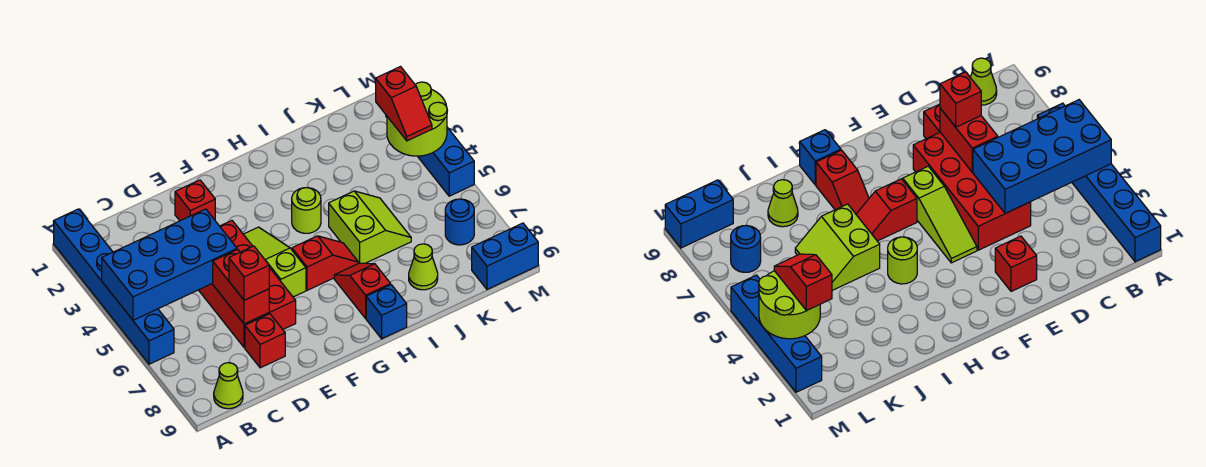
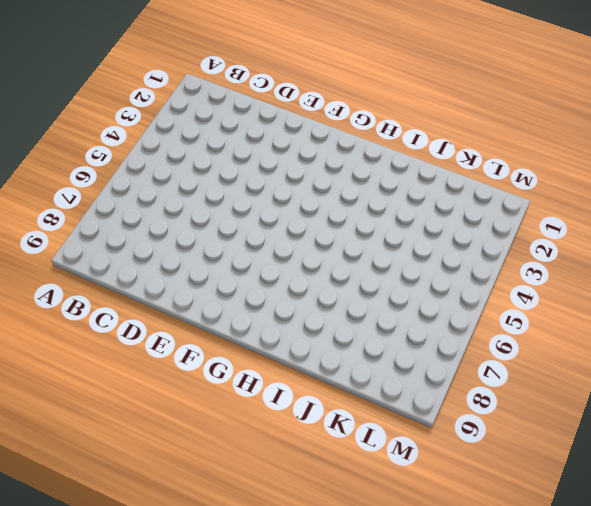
none -> blue 1x6 brick [54,209,174,364]
none -> lime 1x1 cone [214,363,243,409]
none -> red 2x4 brick [199,221,296,348]

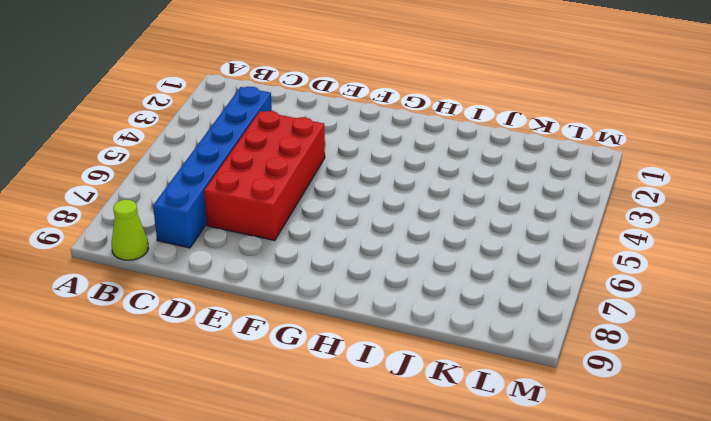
blue 1x6 brick [153,87,272,248] -> blue 1x6 brick moved to [54,209,174,364]
none -> red 1x1 brick [245,314,285,368]
none -> red 1x1 brick [175,180,215,221]
none -> lime 1x3 slope [243,227,306,297]

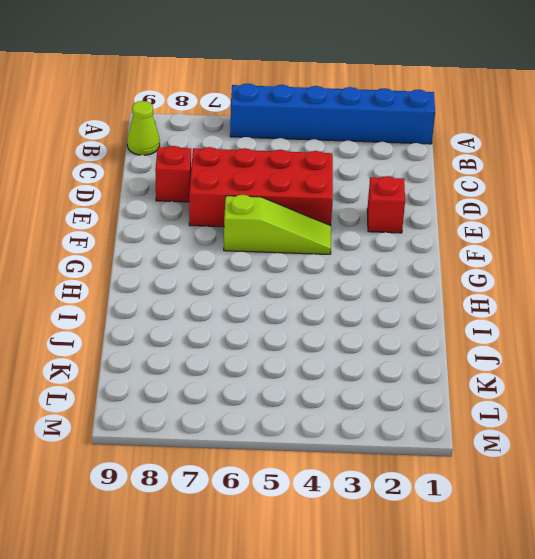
none -> red 1x2 slope [292,236,359,290]
none -> lime 1x1 round brick [292,188,321,233]
none -> red 1x2 slope [334,263,391,318]

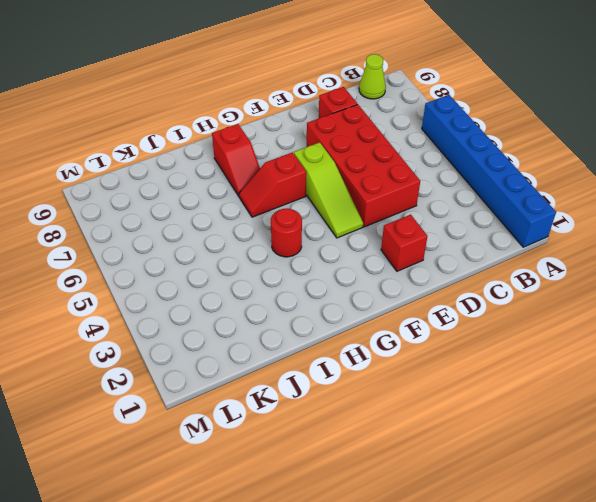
red 1x1 round brick [271,208,302,257] -> lime 1x1 round brick [292,188,321,233]
none -> blue 1x1 brick [366,285,407,339]
none -> lime 2x2 slope [329,191,411,263]
none -> lime 1x1 cone [409,244,438,290]

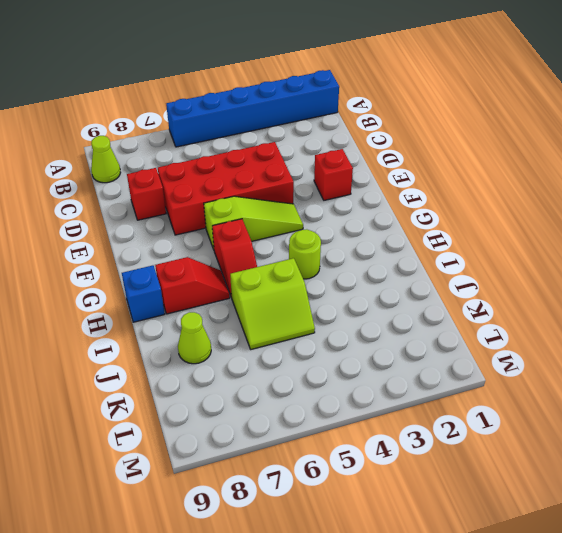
none -> blue 1x1 round brick [445,199,474,245]
none -> blue 1x2 brick [472,223,538,289]
none -> blue 1x4 brick [386,115,474,196]

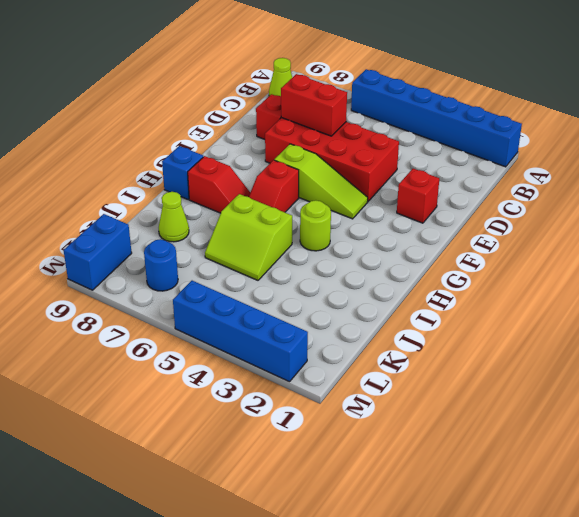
none -> blue 2x4 brick [102,209,237,320]
none -> lime 2x2 round brick [387,82,447,156]
none -> red 1x1 brick [229,246,269,300]

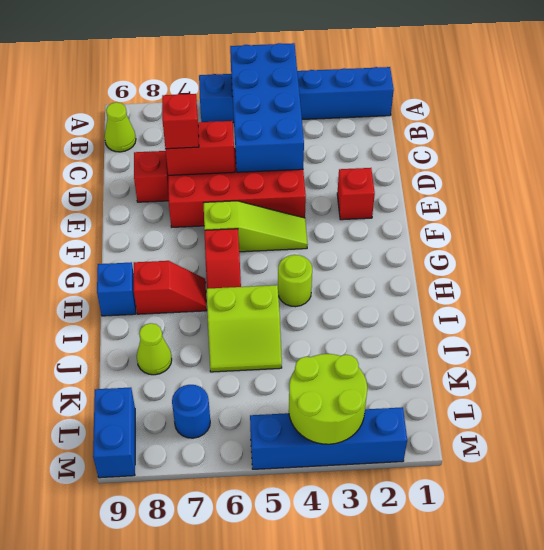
none -> red 1x2 slope [376,67,432,141]

